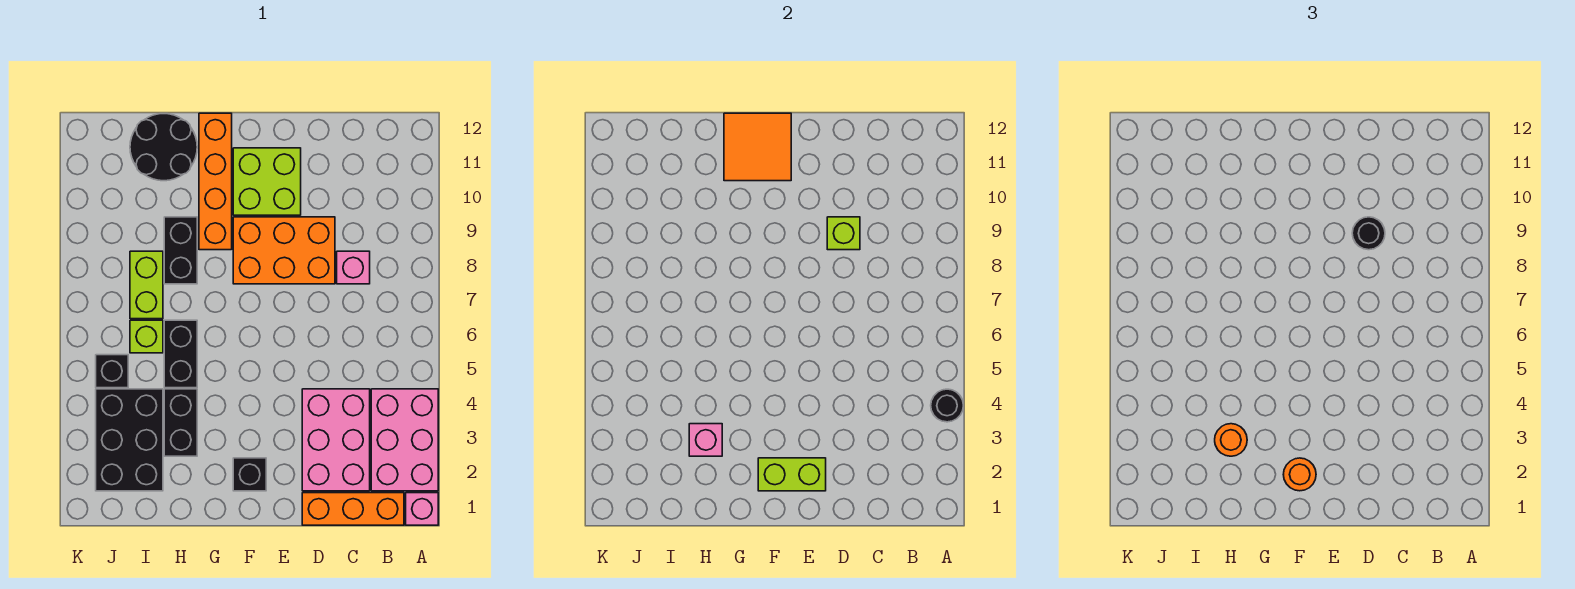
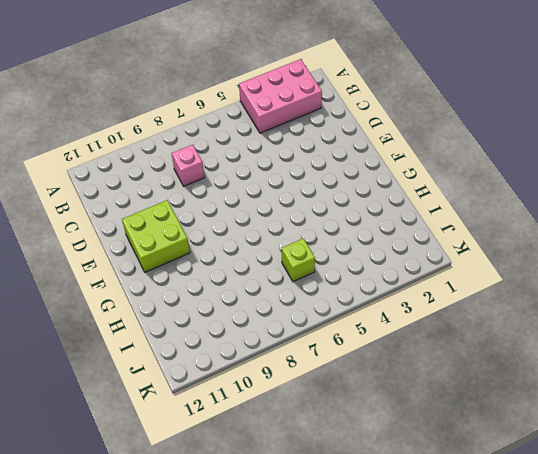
none -> pink 1x1 brick [406,493,438,525]
none -> orange 1x3 brick [302,493,404,525]
none -> pink 2x3 brick [302,389,370,491]

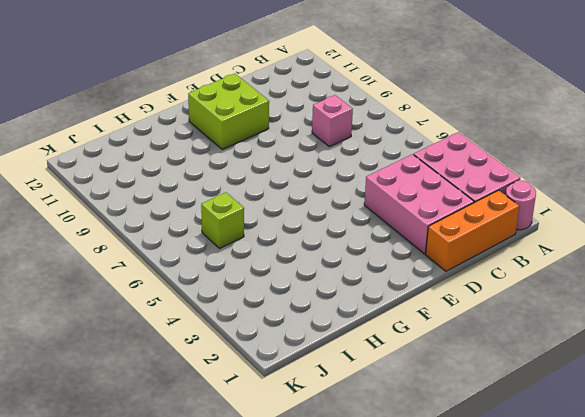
pink 1x1 round brick [505,180,536,230] -> pink 1x1 brick [406,493,438,525]
none -> orange 2x3 brick [233,217,335,284]
none -> black 1x1 brick [233,458,266,491]
none -> orange 1x4 brick [199,113,232,250]

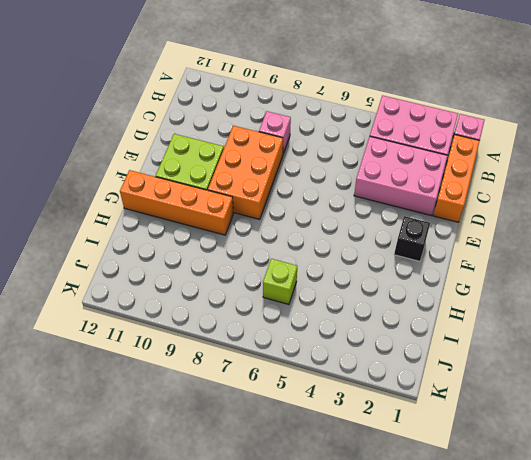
none -> black 1x2 brick [164,389,197,456]
none -> black 1x2 brick [164,320,197,388]
none -> black 1x2 brick [164,217,197,284]

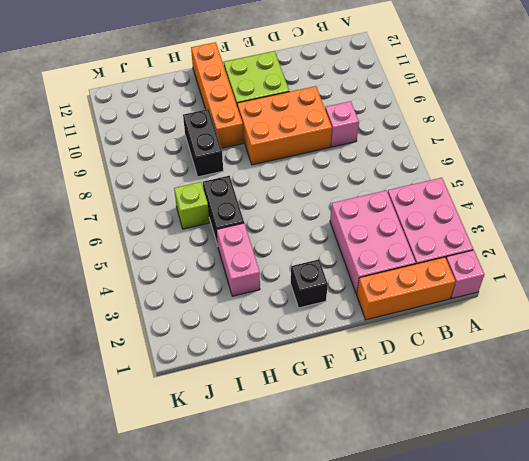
pink 1x2 brick [217,223,260,296] -> black 1x2 brick [164,389,197,456]
none -> black 2x2 round brick [130,114,197,181]
none -> black 2x3 brick [96,389,163,491]
none -> lime 1x2 brick [130,251,163,319]

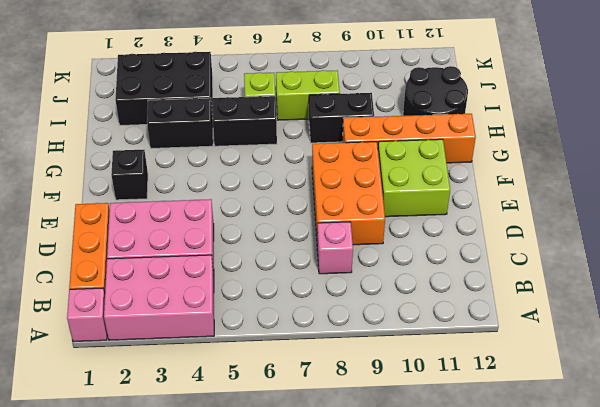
none -> black 1x1 brick [96,355,128,388]
none -> black 1x1 round brick [931,389,963,422]
none -> lime 1x1 brick [827,217,860,250]

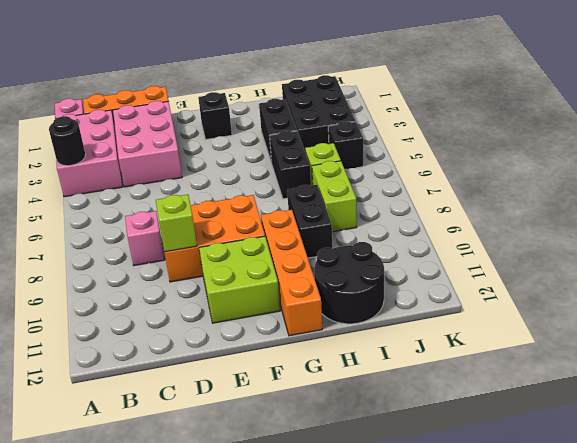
none -> lime 1x2 brick [758,458,826,491]
none -> orange 2x2 tile [724,113,791,181]
none -> pink 1x1 brick [689,424,722,456]

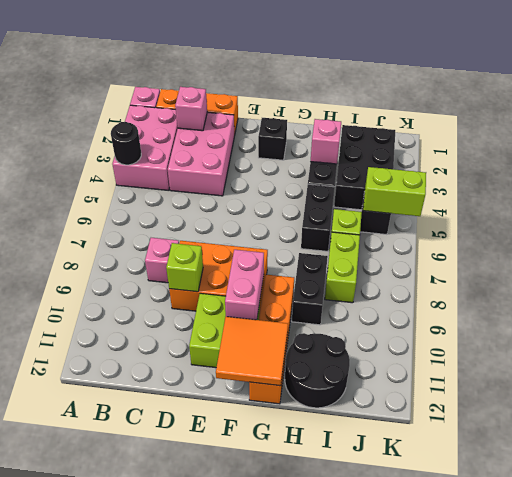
pink 1x1 brick [175,87,207,131] -> none
pink 1x2 brick [225,250,264,320] -> none
lime 1x2 brick [363,167,426,216] -> lime 1x2 brick moved to [758,458,826,491]
none -> black 1x1 round brick [1352,217,1385,250]
none -> orange 1x1 round brick [1283,458,1316,491]
none -> orange 1x1 round brick [1215,424,1247,456]

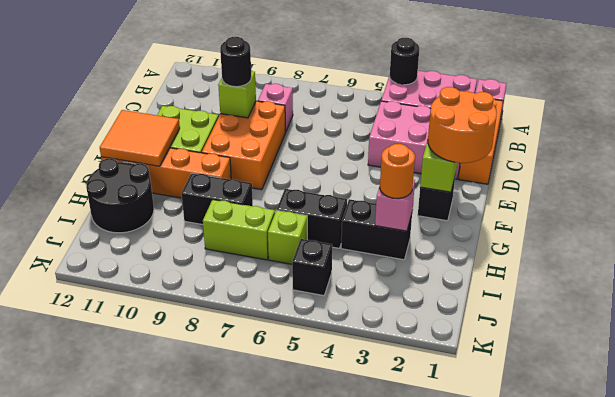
orange 2x2 round brick [428,87,497,163] -> orange 1x1 round brick [1283,458,1316,491]
none -> black 2x3 brick [96,389,163,491]

